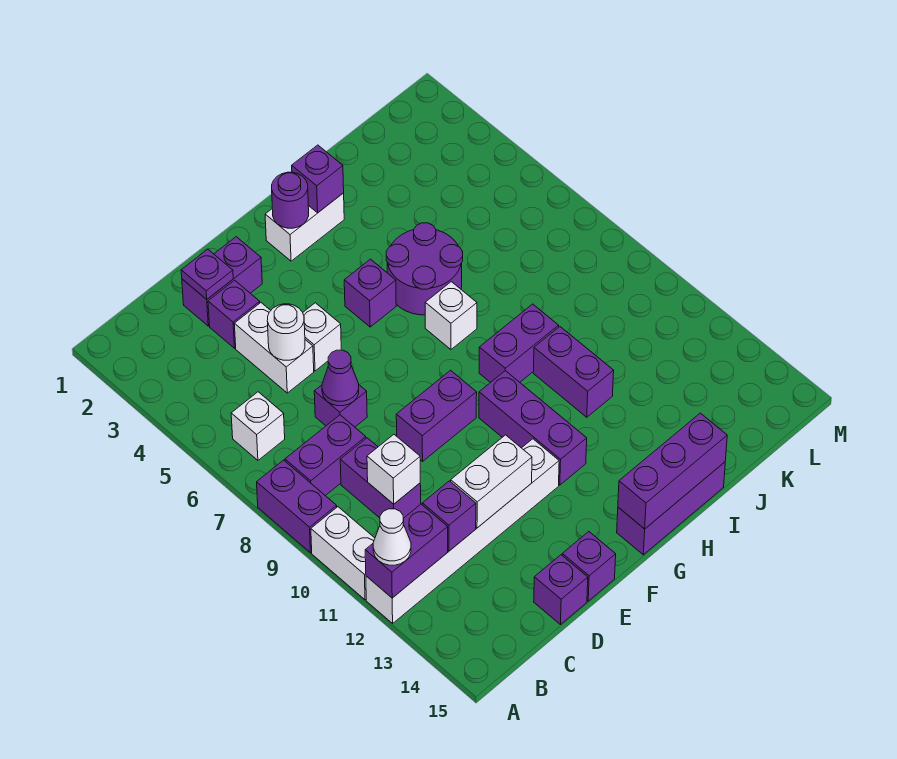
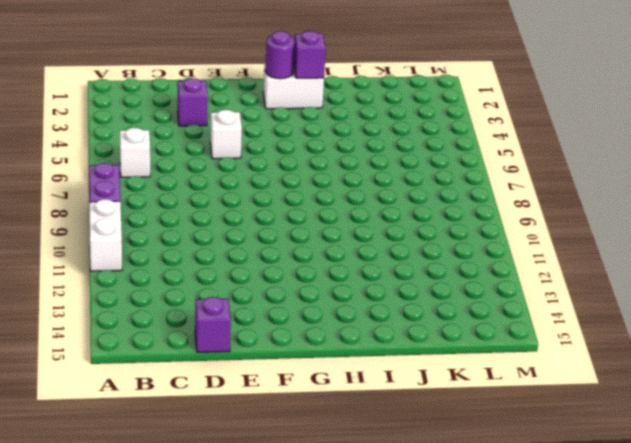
none -> white 1x6 brick [366,439,559,623]
none -> purple 1x2 brick [285,415,366,496]
none -> purple 1x2 brick [340,438,421,518]
none -> purple 1x2 brick [182,237,262,326]

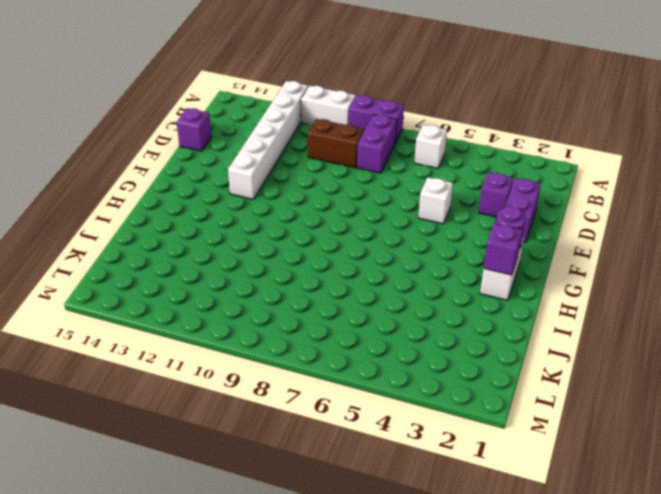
brown 1x2 brick [308,119,364,168] -> purple 1x2 brick [340,438,421,518]
none -> white 1x2 brick [234,303,314,393]
none -> purple 1x1 brick [314,385,367,427]
none -> purple 1x2 brick [396,370,477,461]
none -> purple 1x1 brick [562,532,616,601]

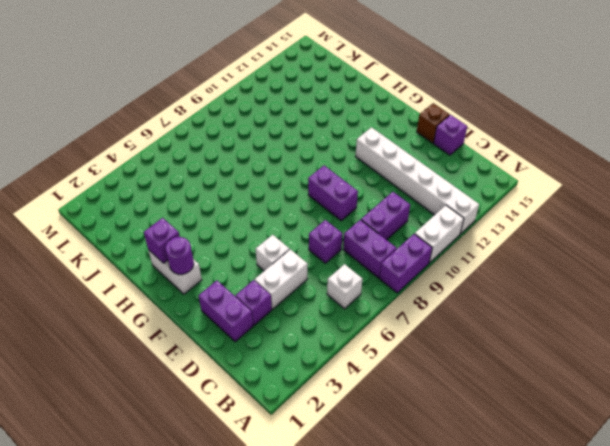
brown 1x1 brick [417,103,450,143] -> purple 1x1 brick [562,532,616,601]
none -> purple 1x1 brick [344,259,396,327]
none -> purple 1x3 brick [479,371,587,485]
none -> purple 1x3 brick [617,462,725,555]
none -> purple 2x2 round brick [386,223,463,315]

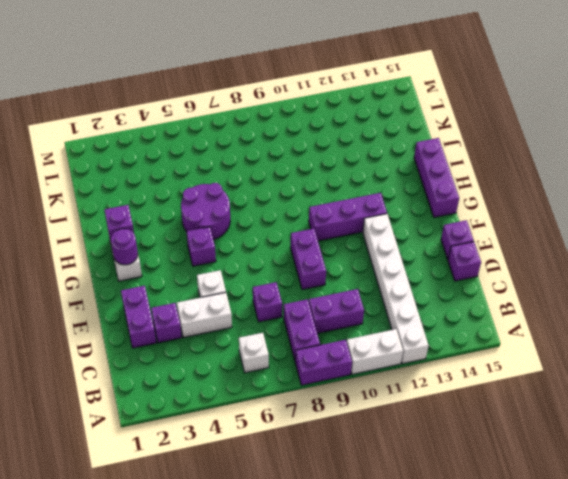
none -> white 1x1 brick [425,282,477,349]
none -> purple 1x2 brick [479,304,559,383]
none -> purple 1x2 brick [533,327,614,417]
none -> purple 1x2 brick [365,504,448,598]

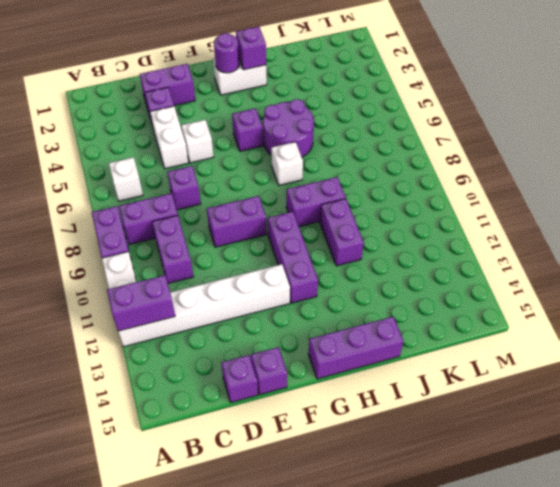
none -> white 1x1 brick [367,435,420,504]
none -> purple 1x1 brick [422,481,476,551]
none -> purple 1x1 plate [181,249,233,299]
none -> white 1x1 round brick [267,304,305,360]

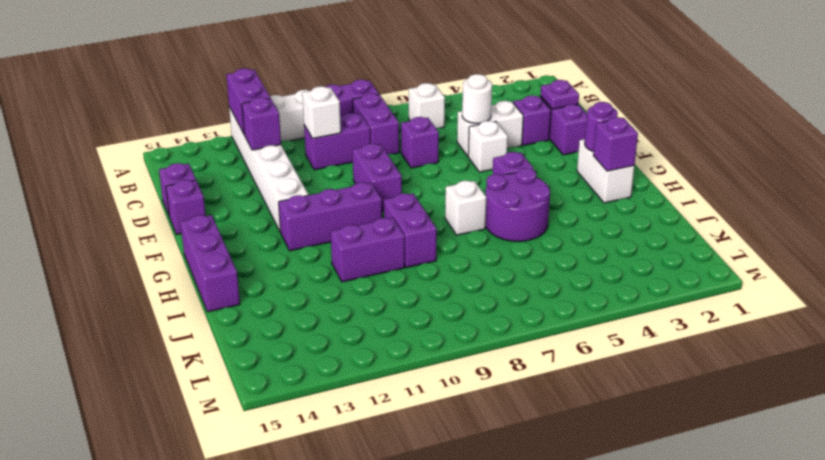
none -> purple 1x1 cone [322,350,359,406]
none -> white 1x2 brick [451,435,532,528]
none -> purple 1x3 brick [618,413,727,529]
none -> white 1x1 cone [373,509,411,565]

